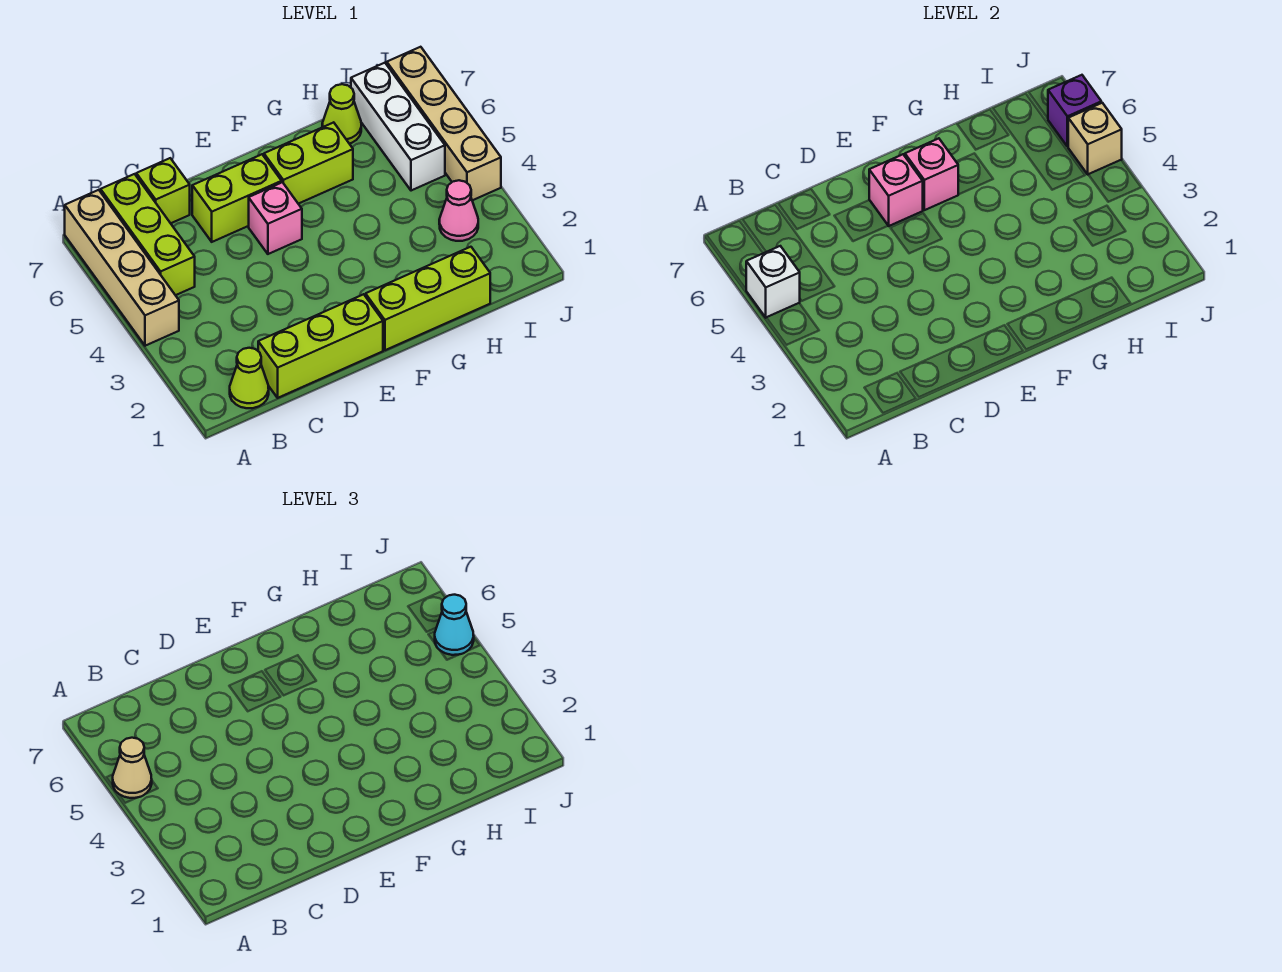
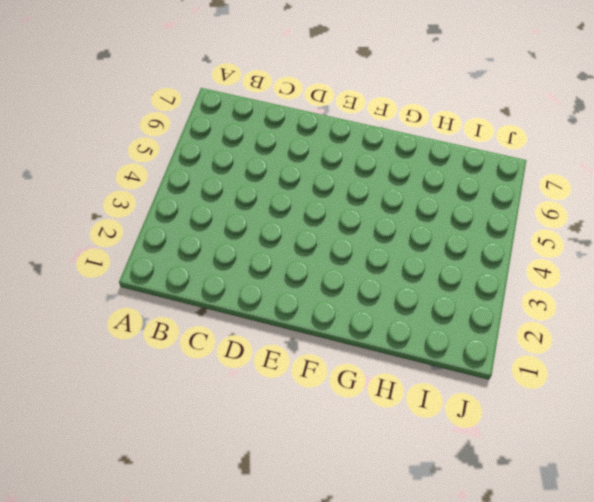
none -> tan 1x4 brick [65,190,179,346]
none -> lime 1x1 cone [230,348,269,408]
none -> lime 1x3 brick [101,174,195,295]

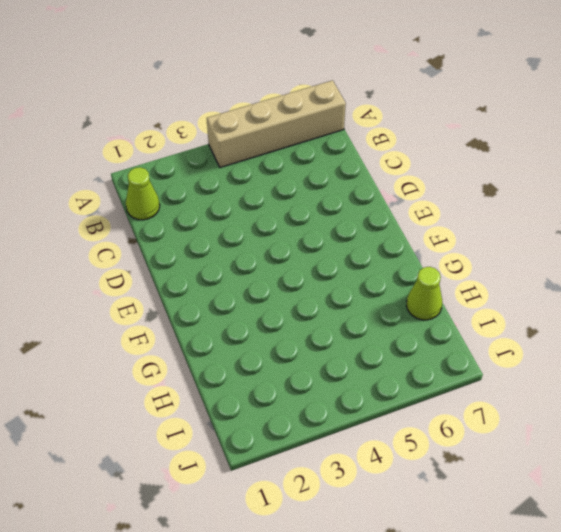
none -> lime 1x3 brick [101,174,195,295]
none -> lime 1x3 brick [258,294,383,398]
none -> lime 1x1 brick [136,158,190,223]

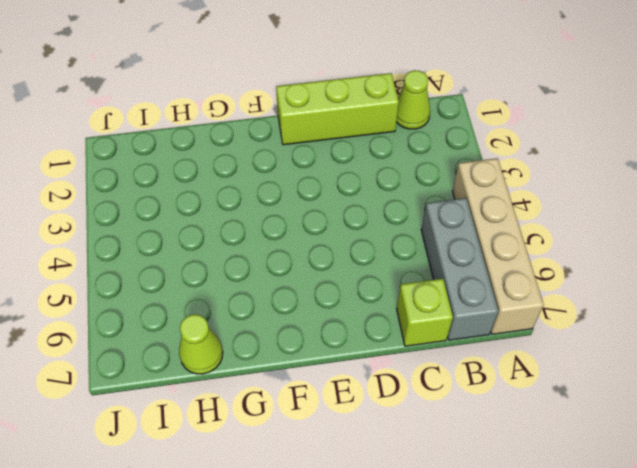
grey 1x3 brick [421,198,498,340] -> lime 1x3 brick [101,174,195,295]
none -> lime 1x2 brick [192,154,282,242]
none -> pink 1x1 brick [249,182,302,254]
none -> lime 1x3 brick [366,247,490,350]

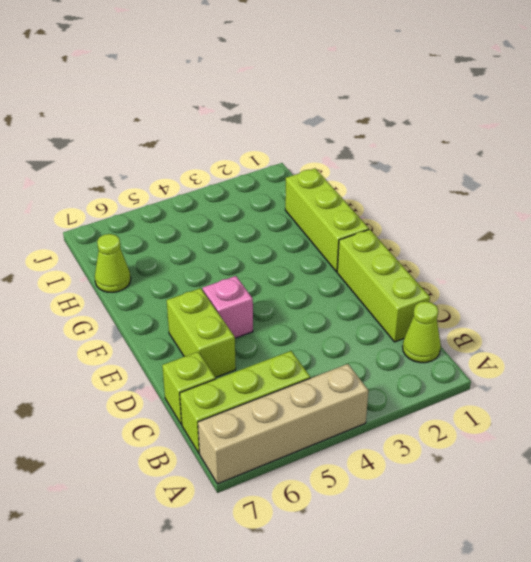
none -> lime 1x2 brick [264,122,353,204]
none -> pink 1x1 cone [439,180,478,241]
none -> white 1x3 brick [351,63,445,191]

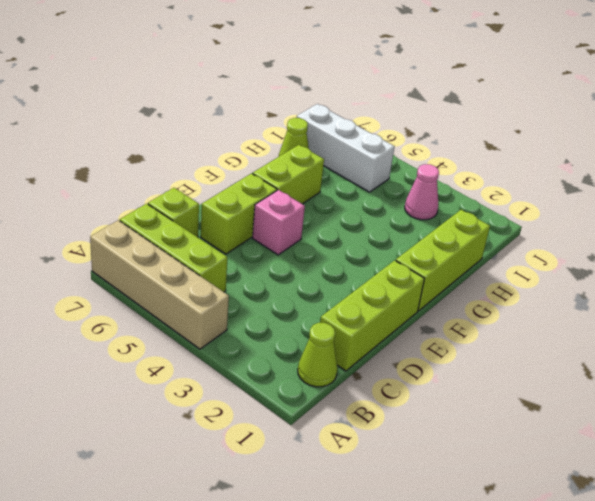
none -> tan 1x4 brick [387,47,501,200]
none -> white 1x1 brick [746,246,800,318]
none -> pink 1x1 brick [869,154,923,226]

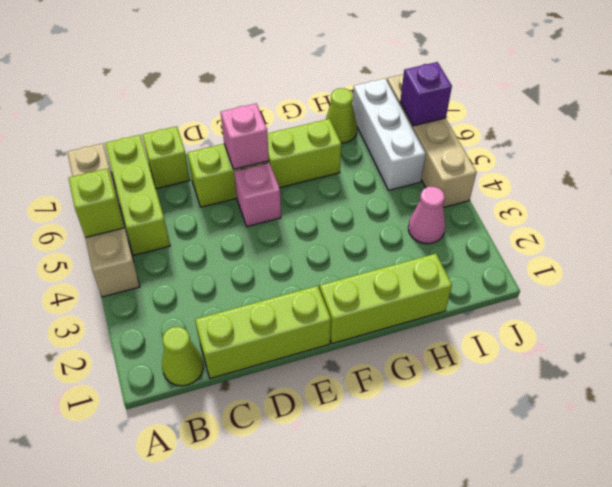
lime 1x1 brick [69,168,124,238] -> white 1x1 brick [746,246,800,318]
none -> pink 1x1 brick [905,138,959,210]
none -> tan 1x1 brick [1068,103,1122,174]
none -> tan 1x1 cone [113,738,152,798]

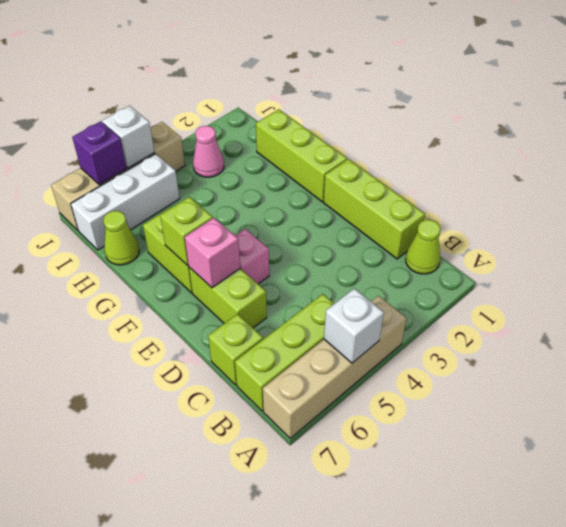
lime 1x1 brick [160,197,213,265] -> pink 1x1 brick [905,138,959,210]
white 1x1 brick [102,106,154,168] -> tan 1x1 brick [1068,103,1122,174]
none -> tan 1x1 cone [113,738,152,798]
none -> cyan 1x1 cone [435,595,474,655]

